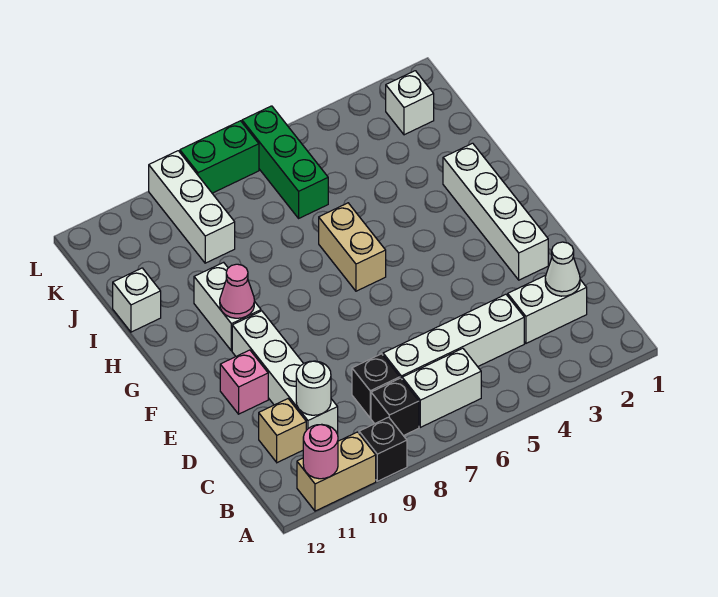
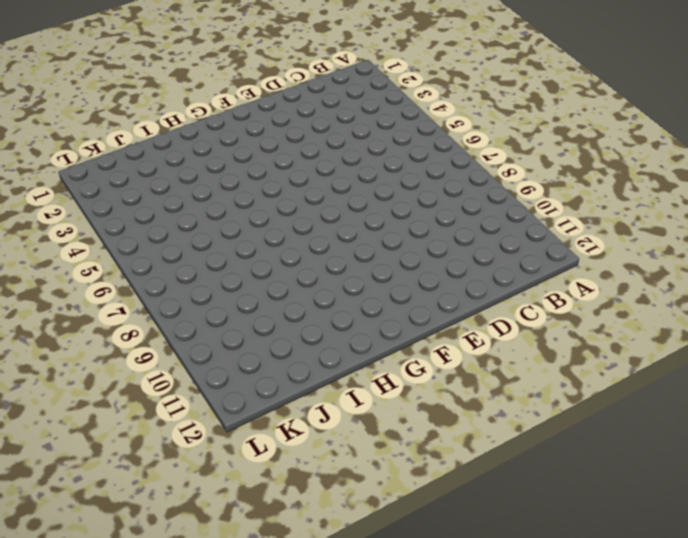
none -> black 1x1 brick [359,417,407,481]
none -> tan 1x2 brick [297,432,376,511]
none -> white 1x2 brick [402,348,481,427]

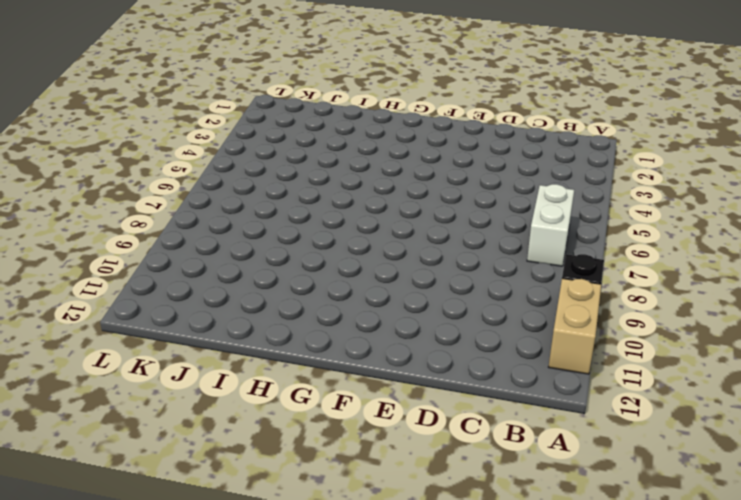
none -> black 1x1 brick [371,378,419,436]
none -> white 1x2 brick [508,275,587,343]
none -> white 1x4 brick [383,294,524,379]

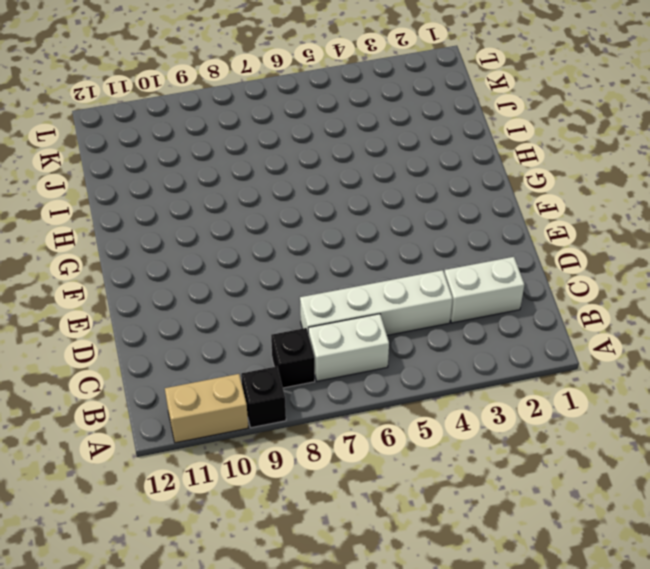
none -> black 1x1 brick [352,354,400,418]
none -> white 1x4 brick [232,311,338,434]
none -> tan 1x1 brick [259,399,306,463]

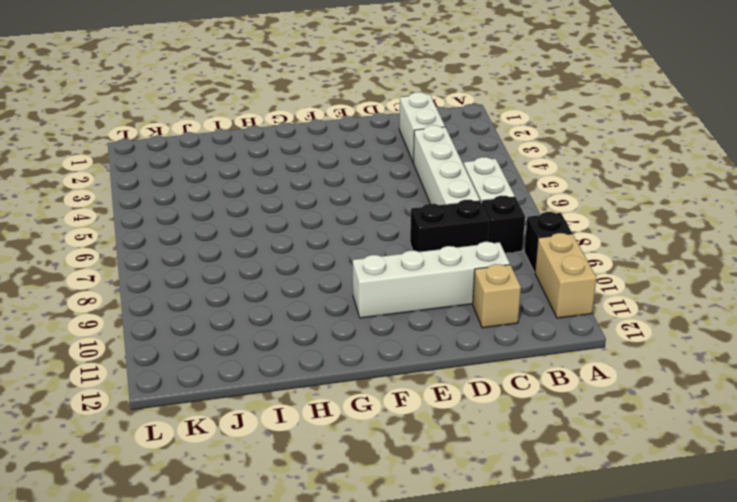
black 1x2 brick [410,200,489,252] -> black 1x1 brick [352,354,400,418]
none -> white 1x4 brick [443,143,548,280]
none -> pink 1x1 brick [220,350,268,414]
none -> tan 1x2 brick [319,203,386,291]

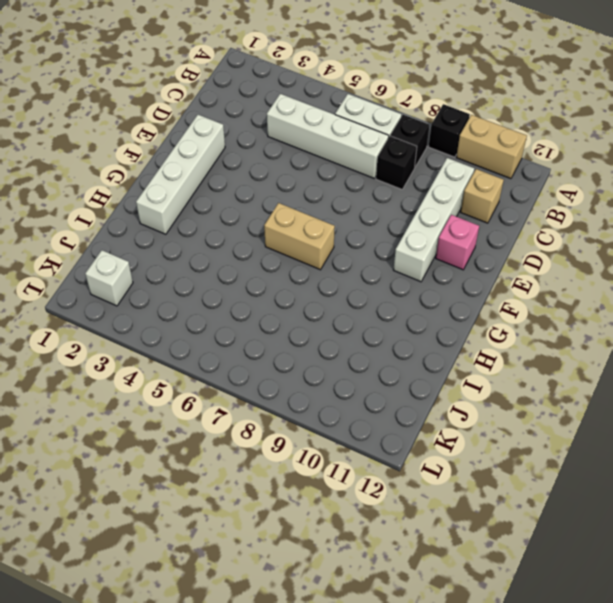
tan 1x2 brick [264,203,335,270] -> tan 1x2 brick turned to [319,203,386,291]
none -> white 1x2 brick [508,275,587,343]
none -> white 1x2 brick [194,262,261,351]
none -> white 1x1 brick [113,268,161,332]

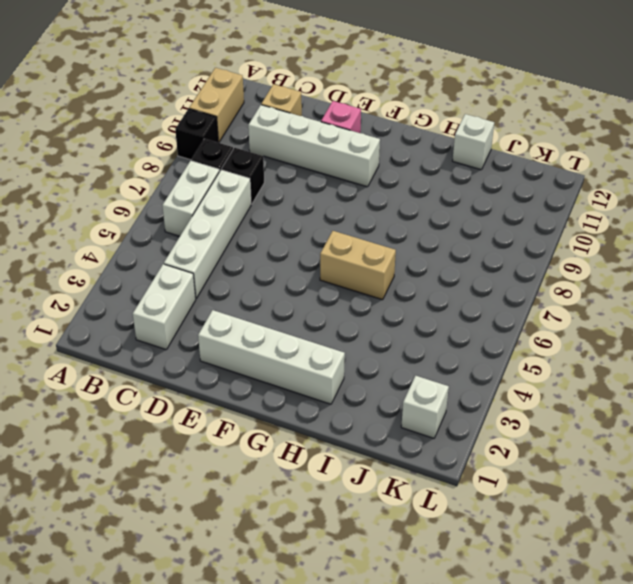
none -> white 1x2 brick [194,262,261,351]
none -> green 1x3 brick [242,106,328,218]
none -> white 1x3 brick [149,151,235,263]

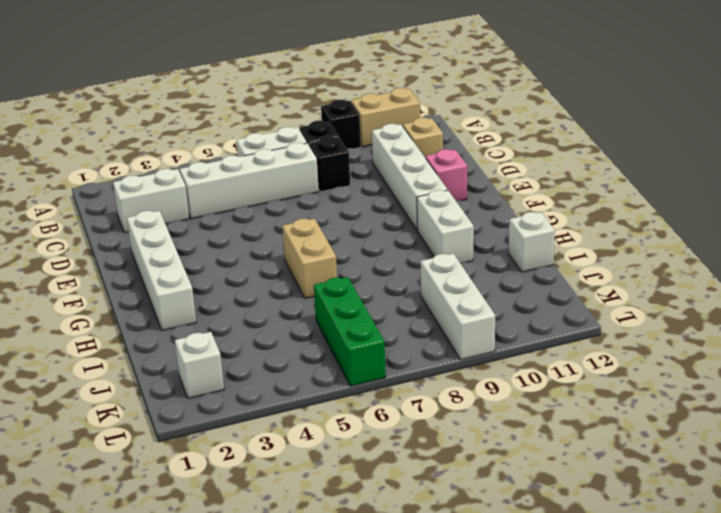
none -> green 1x2 brick [180,121,259,193]
none -> pink 1x1 round brick [303,425,338,479]
none -> white 1x1 cone [545,242,580,296]

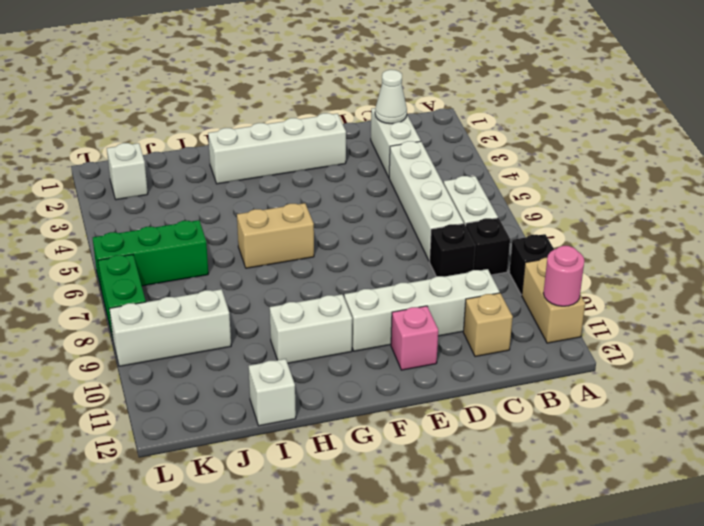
none -> white 1x1 round brick [296,361,331,415]
none -> pink 1x1 cone [220,264,254,318]

